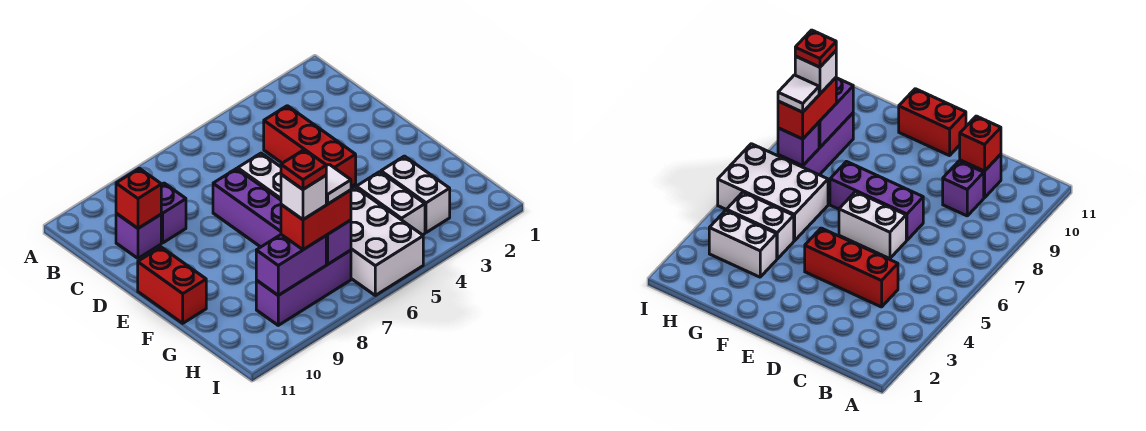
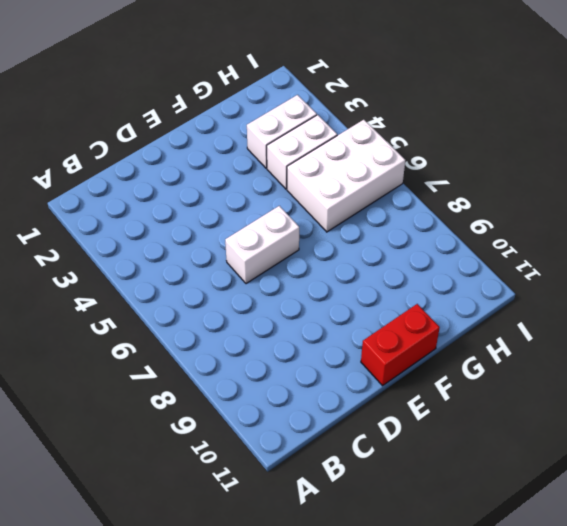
none -> red 1x3 brick [264,106,356,187]
none -> purple 1x1 brick [161,183,186,243]
none -> purple 1x1 brick [116,213,161,258]

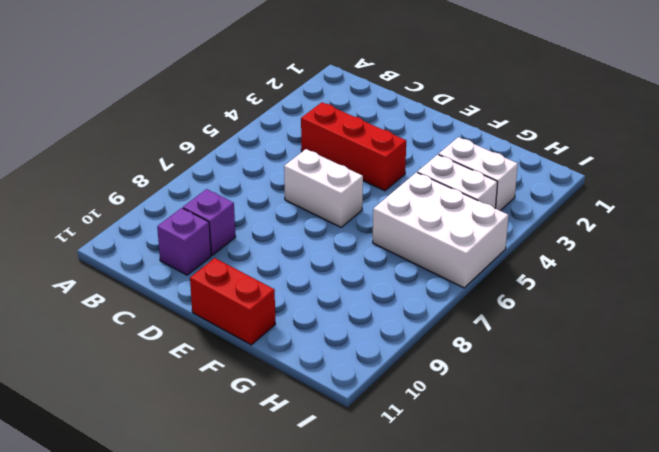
none -> purple 1x3 brick [213,169,281,247]
none -> purple 1x3 brick [256,250,351,325]
none -> red 1x1 brick [116,168,161,228]

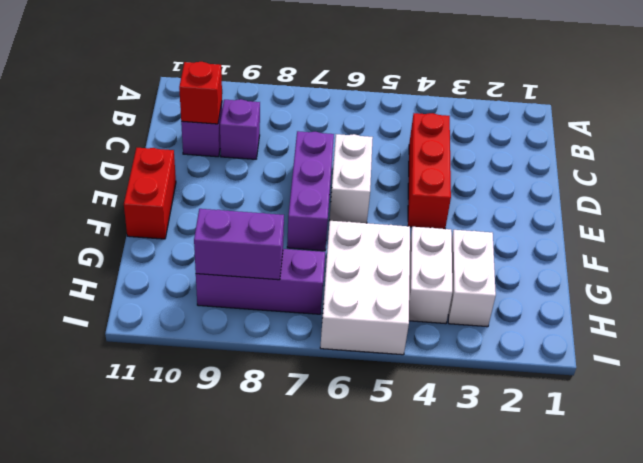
none -> purple 1x1 brick [326,220,351,264]
none -> red 1x2 brick [281,190,351,250]
none -> white 1x1 tile [326,164,351,204]

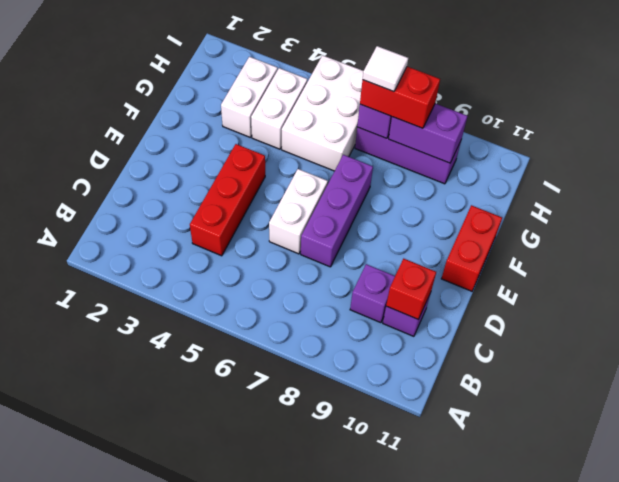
none -> white 1x1 brick [281,174,326,220]
none -> red 1x1 plate [281,150,326,189]

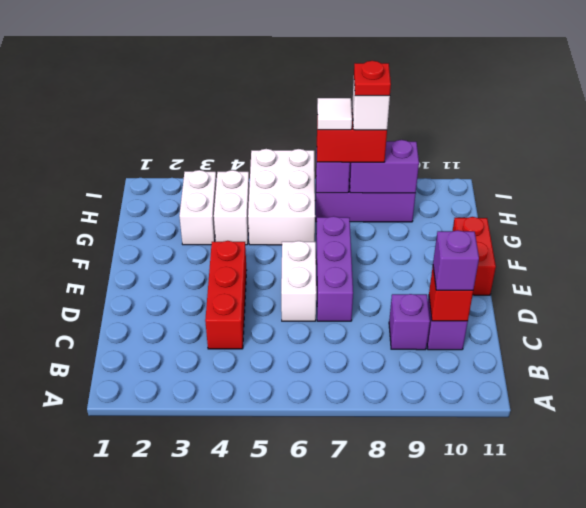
purple 1x1 brick [433,230,479,290] -> none

